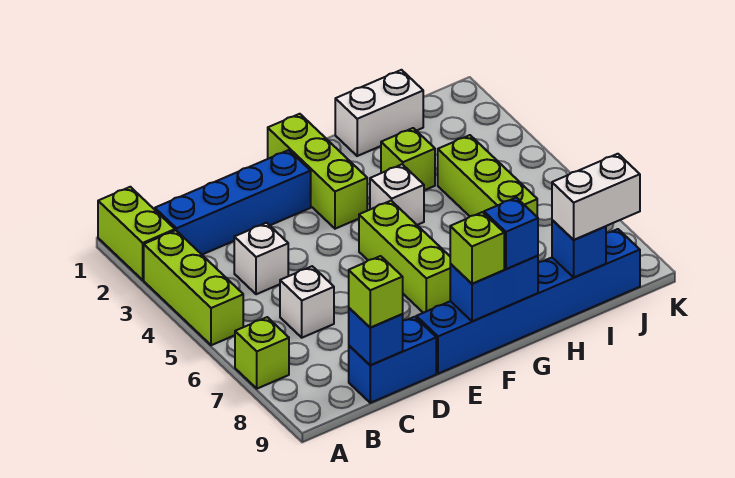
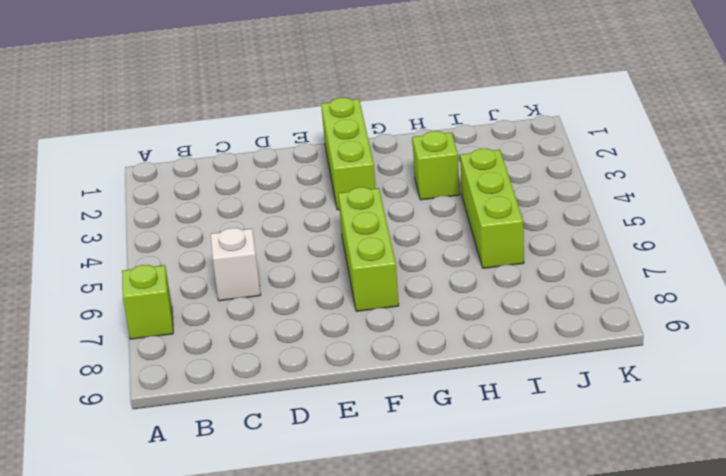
none -> lime 1x2 brick [98,187,175,280]
none -> lime 1x3 brick [144,230,243,345]
none -> blue 1x4 brick [155,150,311,255]

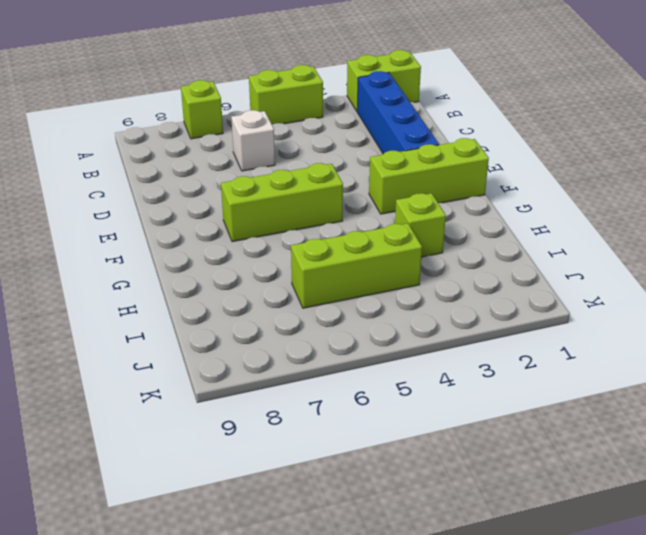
lime 1x2 brick [249,65,323,125] -> lime 1x3 brick [144,230,243,345]
none -> white 1x1 brick [234,223,288,294]
none -> blue 1x2 brick [349,317,436,403]
none -> blue 1x6 brick [416,229,640,374]

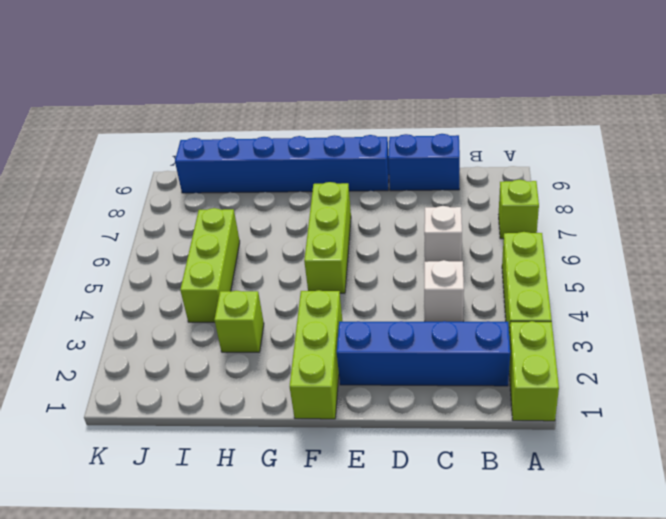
none -> white 1x1 brick [370,164,424,225]
none -> white 1x2 brick [335,70,423,156]
none -> blue 1x1 brick [349,308,403,365]

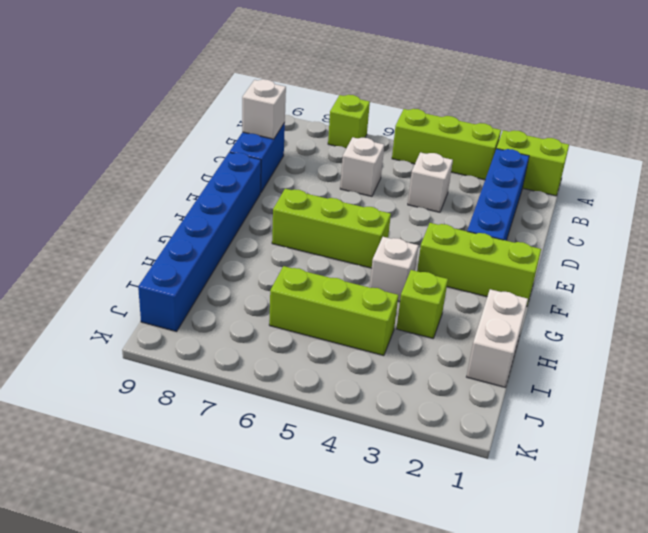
white 1x1 brick [242,79,286,139] -> blue 1x1 brick [349,308,403,365]
none -> blue 1x2 brick [450,256,538,321]
none -> blue 1x1 brick [552,220,606,277]
none -> lime 1x1 brick [349,256,403,328]

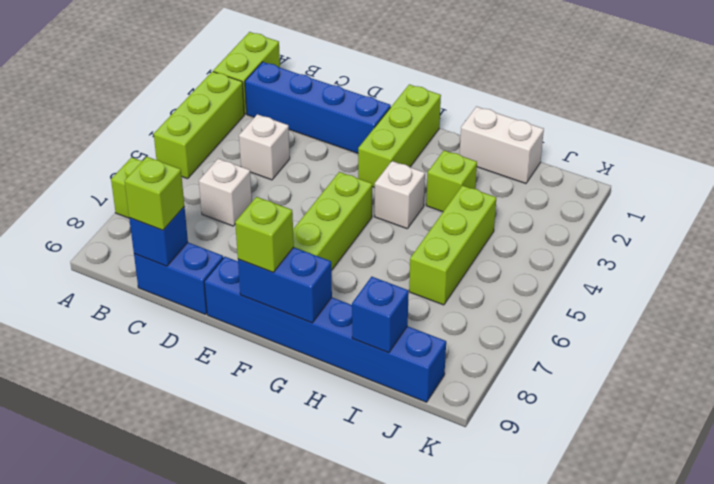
none -> blue 1x1 brick [484,198,538,269]
none -> white 1x2 brick [552,154,640,240]

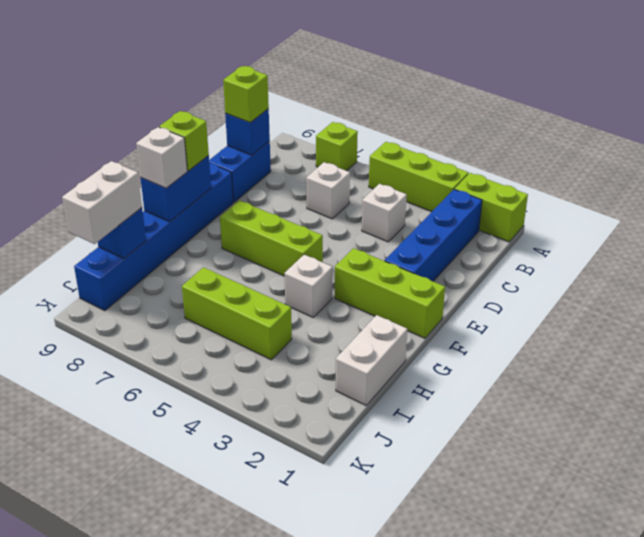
white 1x1 brick [136,127,187,188] -> blue 1x1 brick [484,198,538,269]
none -> lime 1x1 brick [381,128,435,190]

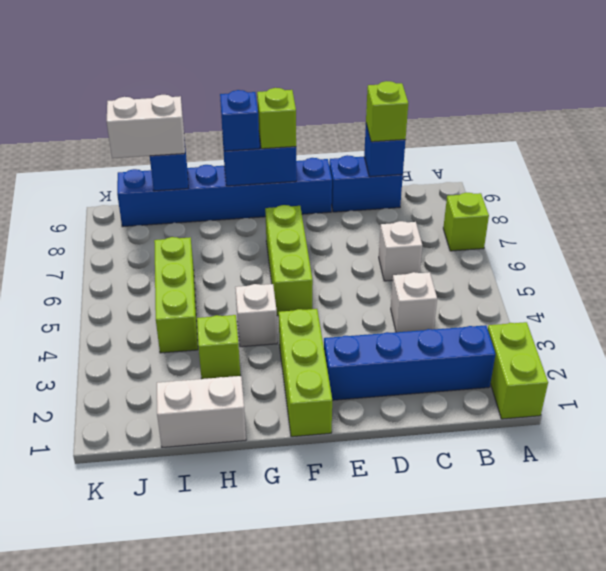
none -> lime 1x3 brick [144,230,243,345]

